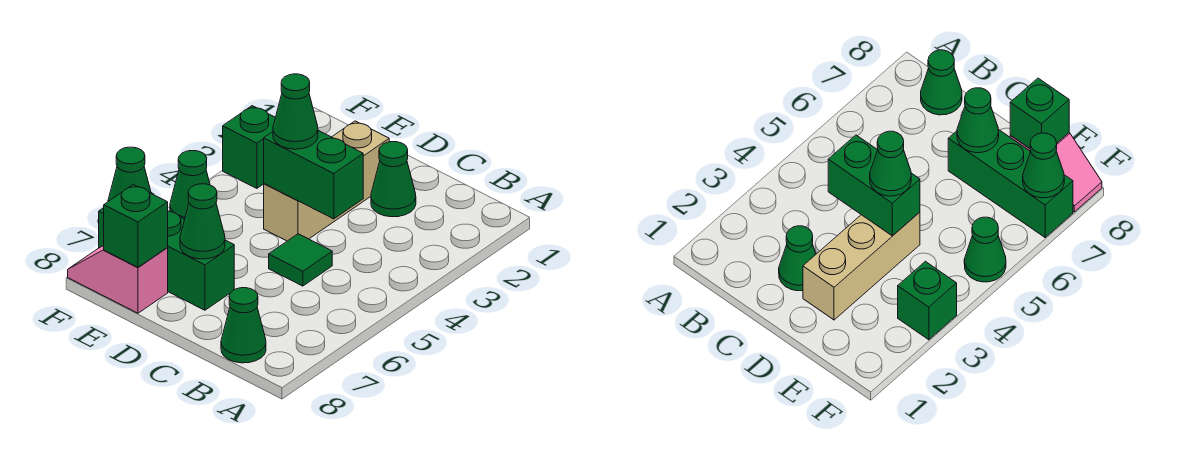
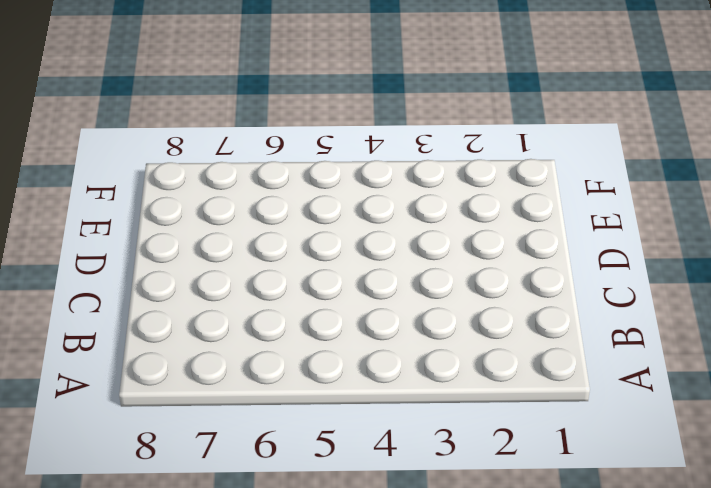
none -> green 1x1 cone [221,288,266,363]
none -> green 1x1 cone [371,142,416,217]
none -> green 1x1 tile [269,234,332,286]

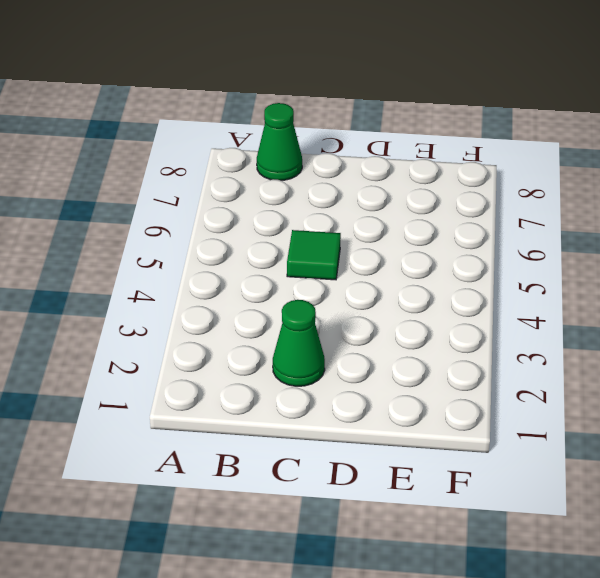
none -> tan 1x3 brick [264,121,389,241]
none -> green 1x3 brick [99,208,234,310]
none -> pink 1x2 slope [68,246,168,313]

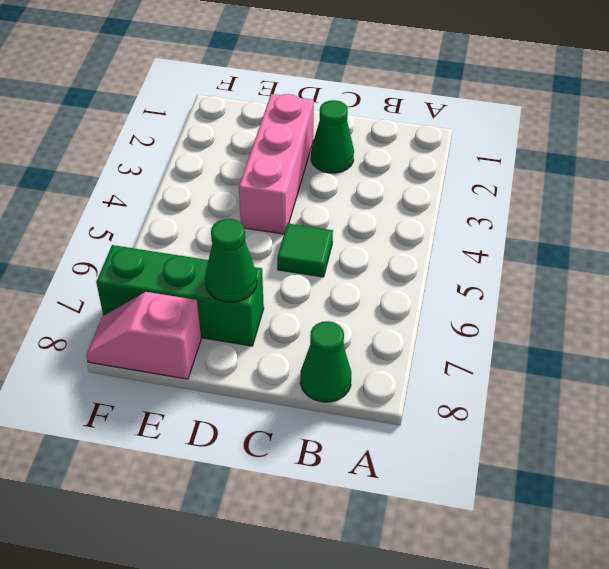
pink 1x3 brick [239,94,314,234] -> tan 1x3 brick [264,121,389,241]
none -> green 1x1 brick [223,106,275,188]
none -> green 1x1 cone [170,151,210,219]
none -> green 1x2 brick [264,130,363,219]

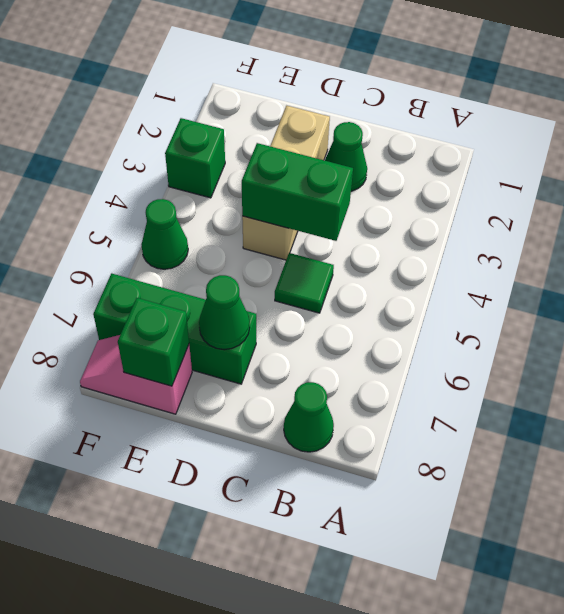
none -> green 1x1 cone [108,147,151,201]
none -> green 1x1 cone [273,74,318,149]

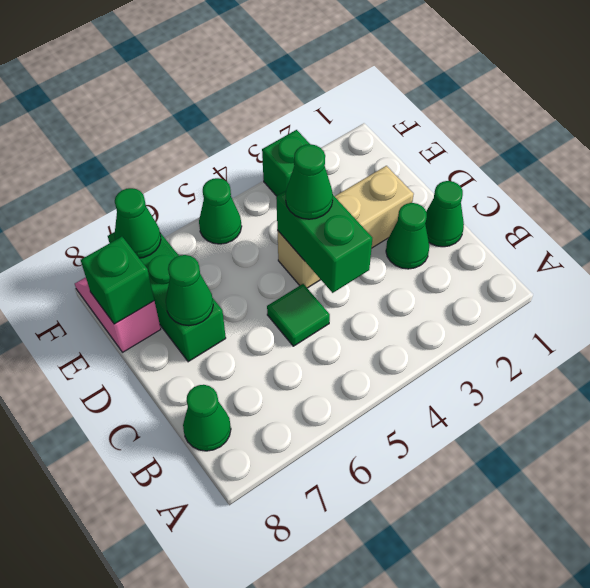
green 1x1 cone [425,181,464,247] -> none

